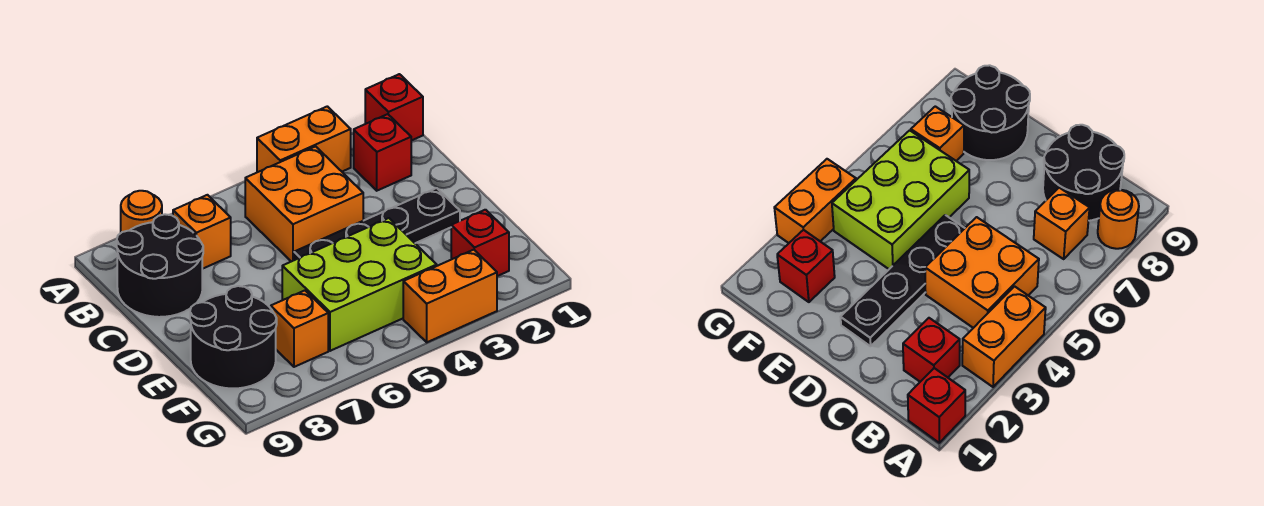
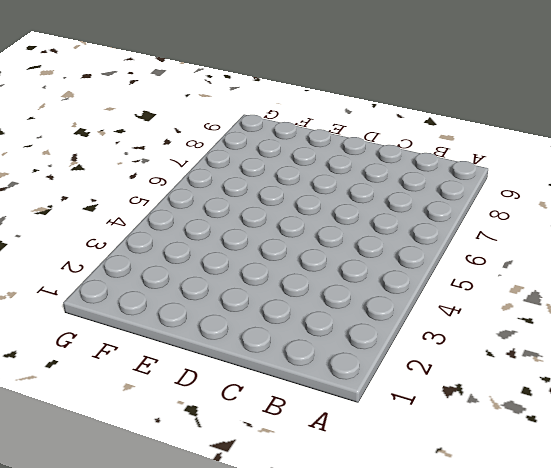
none -> red 1x1 brick [365,74,423,141]
none -> orange 1x2 brick [257,106,351,172]
none -> orange 1x1 round brick [121,191,162,233]

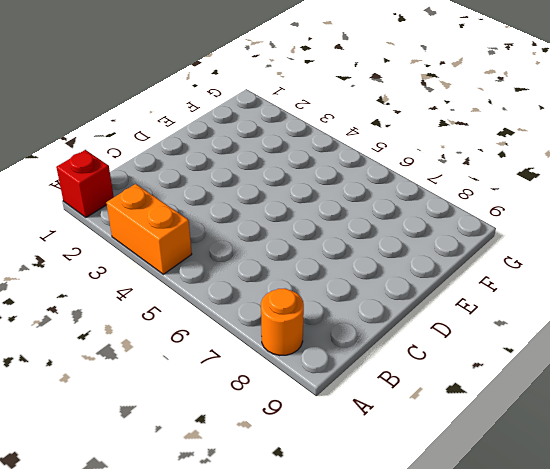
none -> red 1x1 brick [354,114,411,191]
none -> orange 2x2 brick [245,146,363,262]
none -> orange 1x1 brick [173,195,231,269]

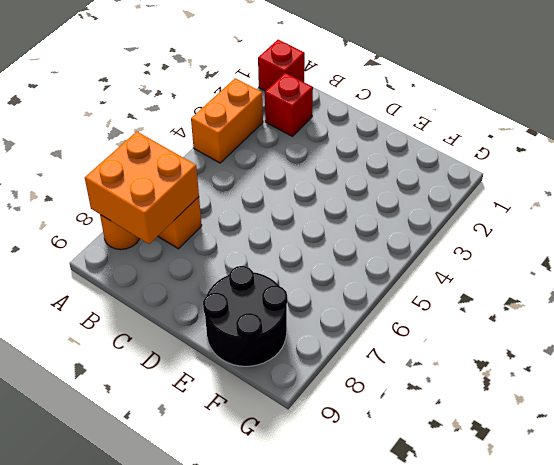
orange 2x2 brick [85,131,199,244] -> orange 2x2 brick moved to [245,146,363,262]
none -> black 2x2 round brick [117,214,203,317]
none -> black 1x4 plate [294,188,460,260]
none -> lime 2x3 brick [282,218,437,351]

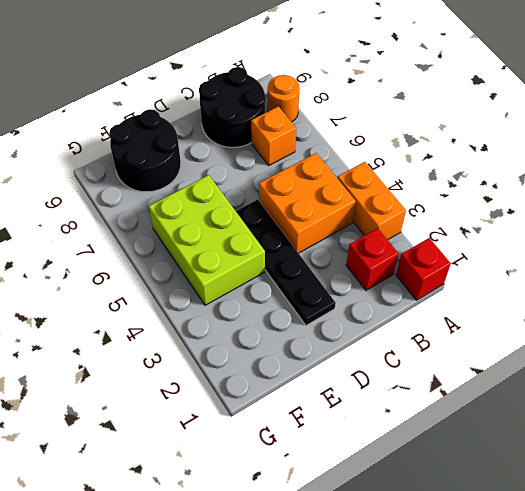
none -> red 1x1 brick [451,210,509,276]
none -> orange 1x1 brick [271,291,328,367]
none -> orange 1x2 brick [403,250,497,342]

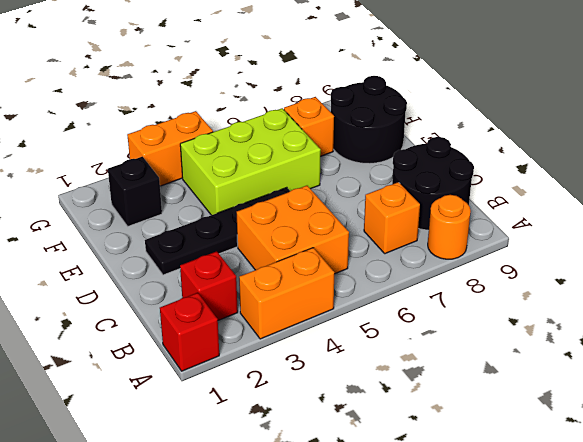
black 1x1 brick [108,157,162,226] -> red 1x1 brick [451,210,509,276]

